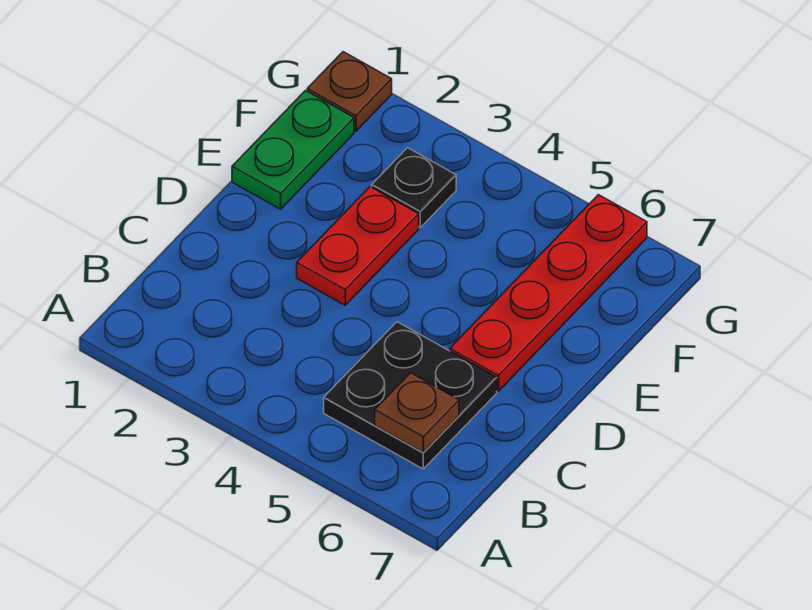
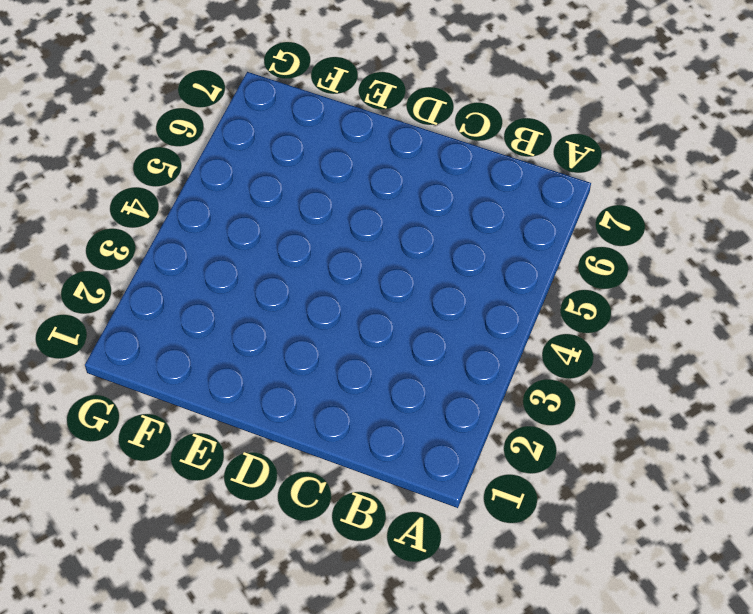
none -> black 2x2 plate [324,322,497,469]
none -> red 1x2 plate [297,187,419,305]

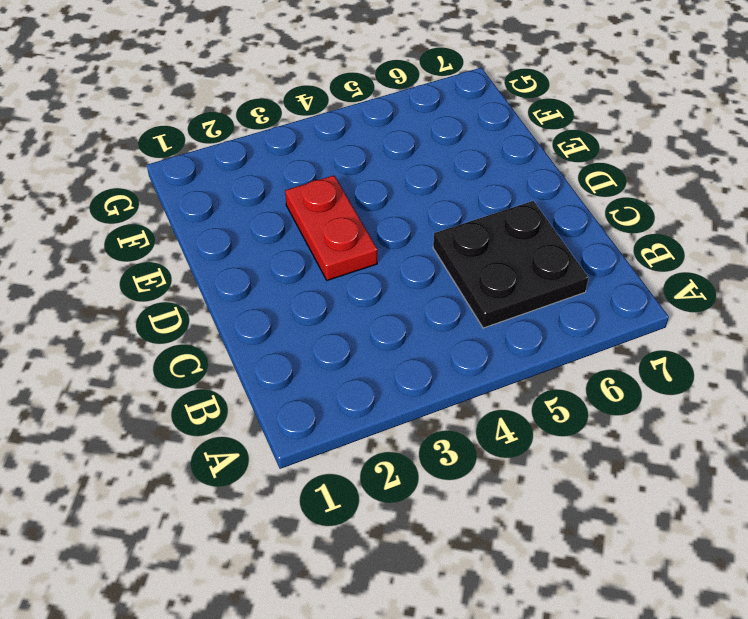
none -> red 1x4 plate [450,195,647,391]
none -> green 1x2 plate [232,91,354,209]

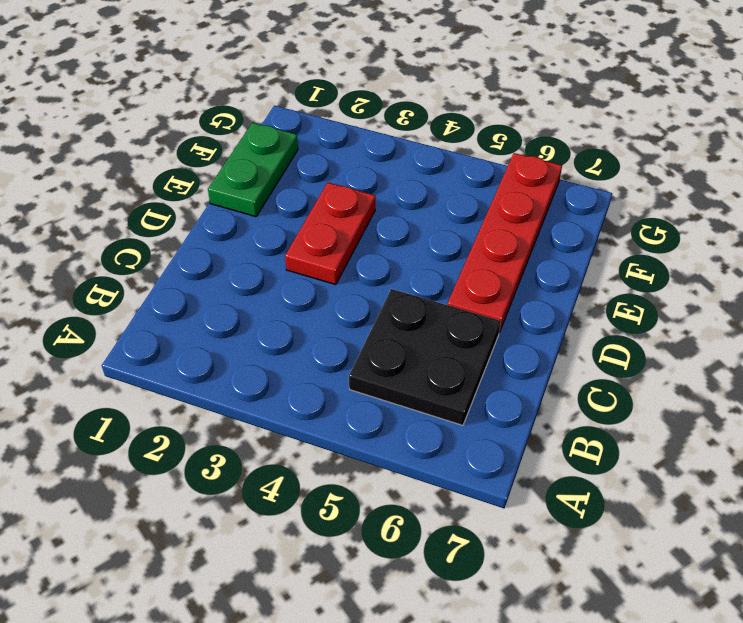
none -> black 1x1 plate [372,148,456,227]
none -> brown 1x1 plate [307,52,392,131]

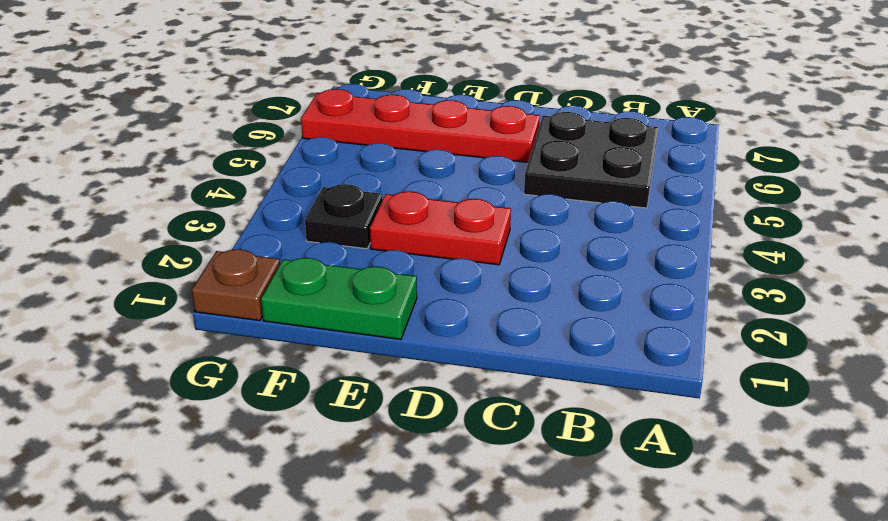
none -> brown 1x1 plate [375,373,459,453]

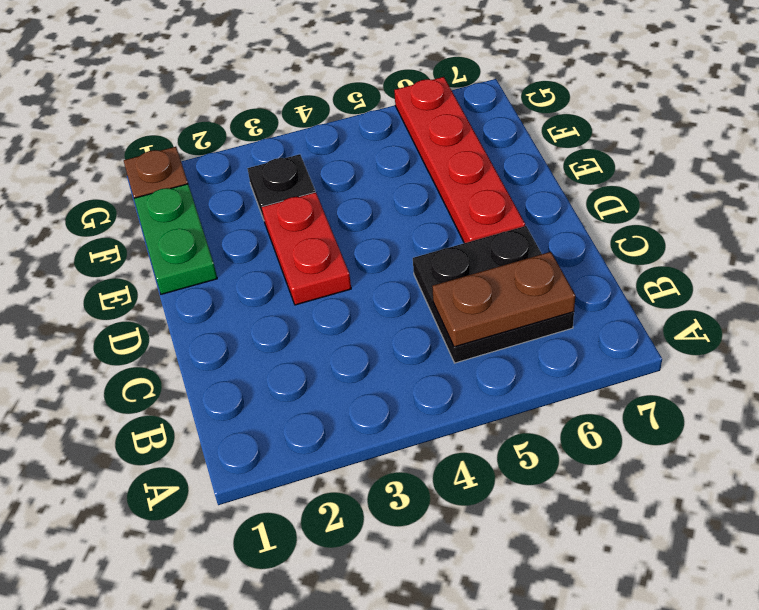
brown 1x2 plate [432,252,575,347] -> brown 1x1 plate [375,373,459,453]

